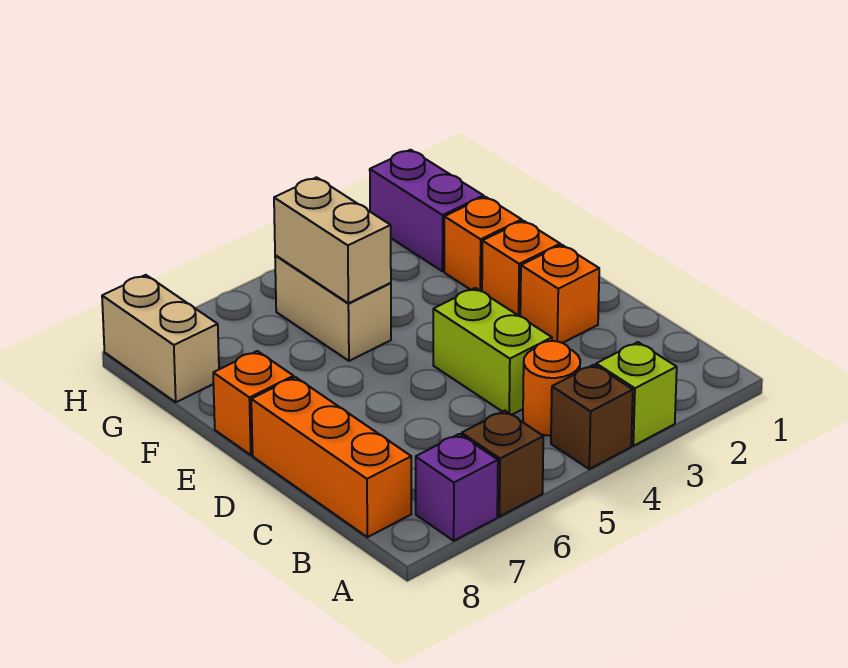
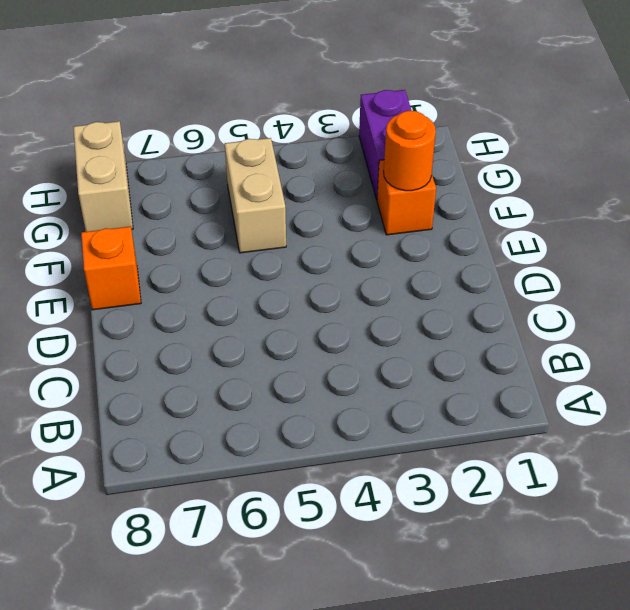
orange 1x1 round brick [384,111,436,191] -> orange 1x1 round brick moved to [523,341,580,436]
none -> lime 1x1 brick [596,342,677,446]
none -> brown 1x1 brick [551,365,633,469]
none -> brown 1x1 brick [462,411,543,517]

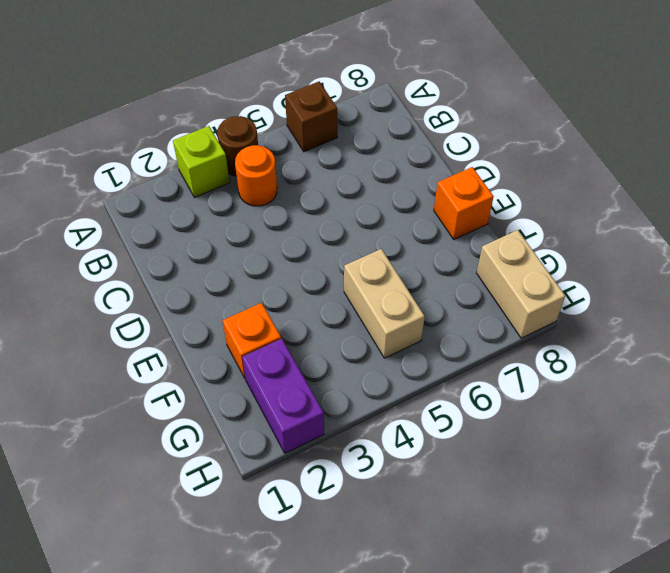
brown 1x1 round brick [217,116,258,176] -> brown 1x1 brick [551,365,633,469]
none -> purple 1x1 brick [416,434,498,541]
none -> orange 1x3 brick [251,377,411,537]
none -> lime 1x2 brick [433,288,552,415]

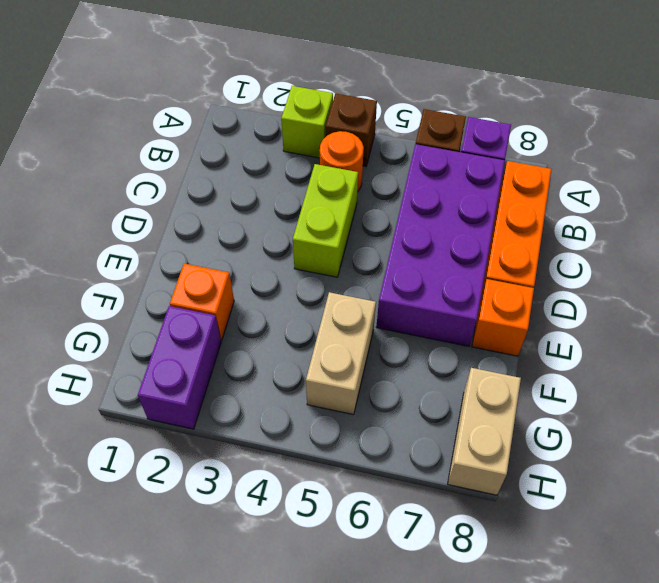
purple 2x4 brick [376,144,505,346] -> none
none -> orange 1x1 brick [520,245,599,343]
none -> orange 1x1 brick [482,221,560,316]
none -> tan 1x2 brick [274,177,391,303]

